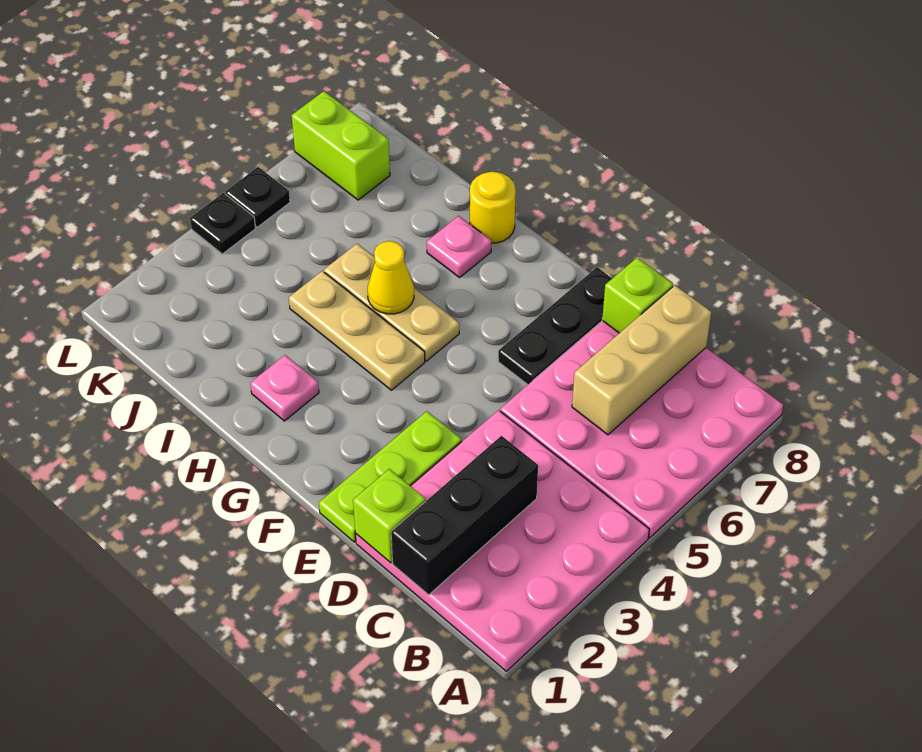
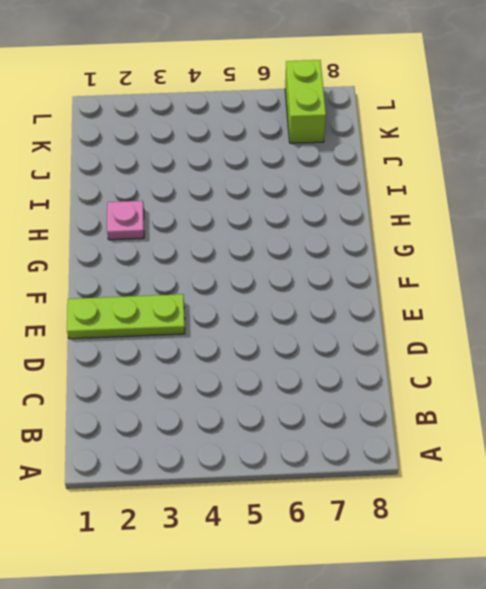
none -> pink 4x4 plate [356,410,649,671]
none -> pink 4x4 plate [500,321,783,538]
none -> black 1x3 plate [498,267,612,385]

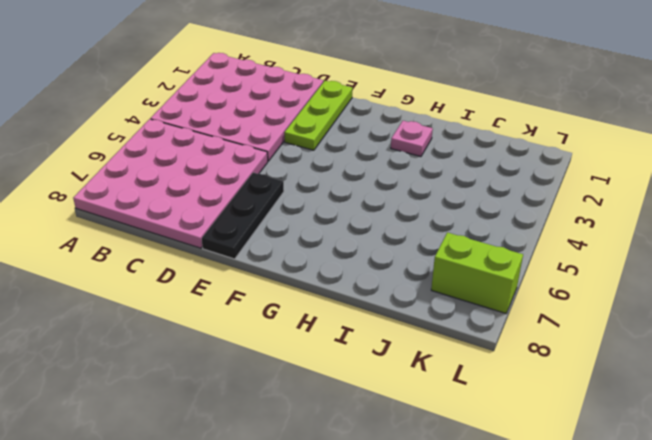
none -> tan 1x3 plate [289,271,425,390]
none -> tan 1x3 plate [324,244,459,361]
none -> pink 1x1 plate [427,216,492,277]

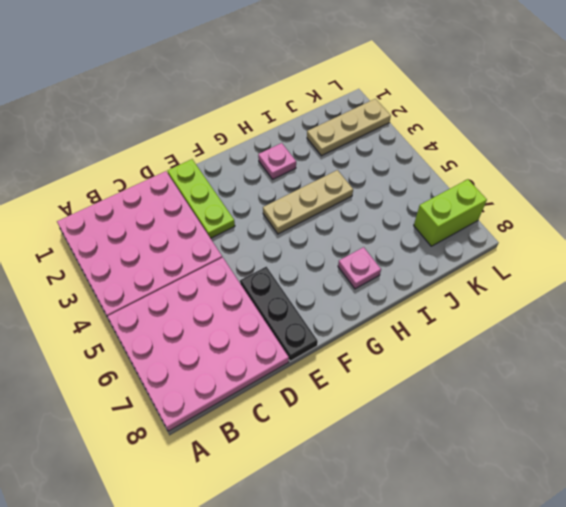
tan 1x3 plate [307,99,391,156] -> tan 1x3 plate moved to [324,244,459,361]
none -> yellow 1x1 round brick [470,172,516,243]
none -> black 1x1 plate [190,193,256,254]
none -> black 1x1 plate [225,167,290,227]

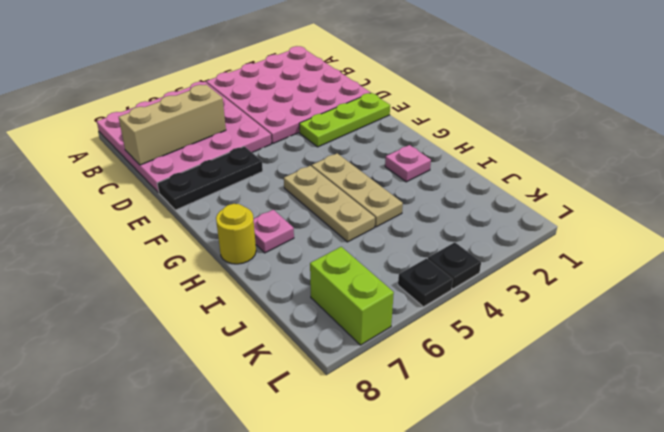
none -> black 1x3 brick [391,436,538,595]
none -> lime 1x1 brick [353,469,426,563]
none -> lime 1x1 brick [602,258,673,333]

